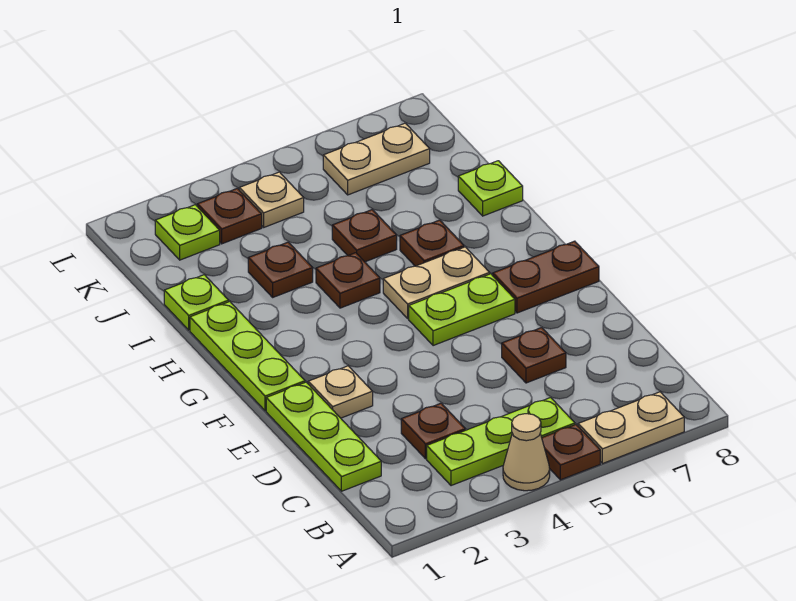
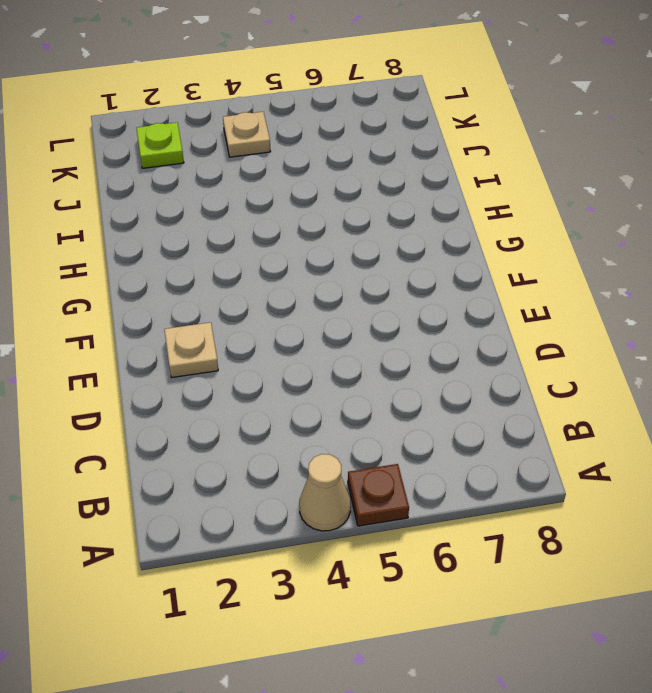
none -> tan 1x2 plate [578,392,684,464]
none -> lime 1x3 plate [427,398,575,486]
none -> lime 1x3 plate [266,382,381,491]

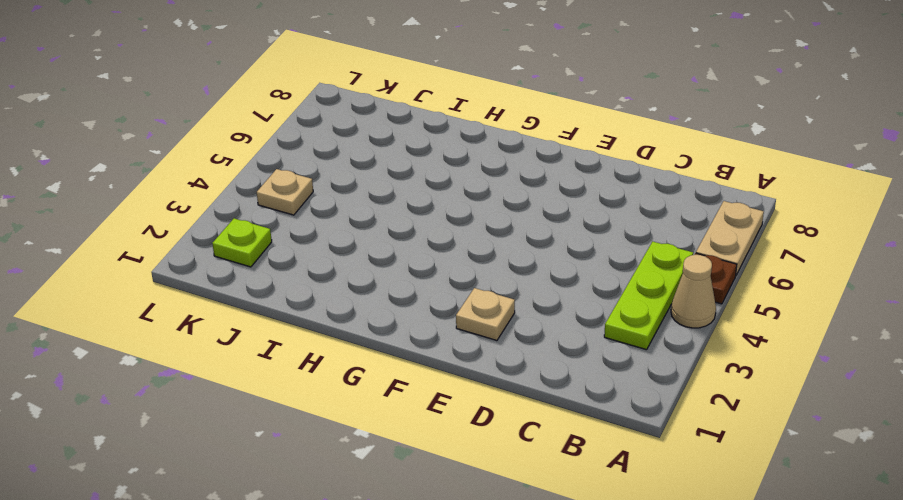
none -> lime 1x3 plate [266,382,381,491]
none -> brown 1x1 plate [401,403,465,459]
none -> brown 1x1 plate [502,328,566,383]

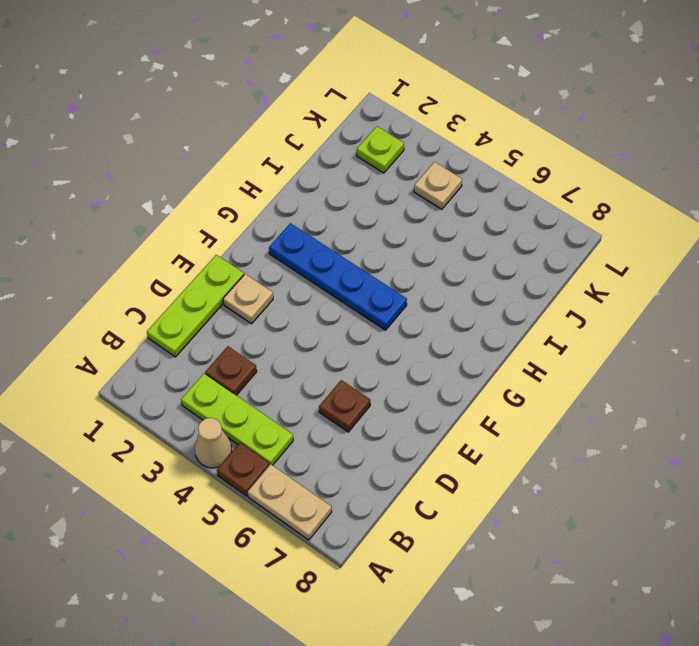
blue 1x4 plate [269,223,407,330] -> tan 1x2 plate [383,247,490,319]
none -> lime 1x3 plate [190,302,305,411]
none -> lime 1x2 plate [409,274,515,346]
none -> brown 1x2 plate [493,241,599,313]

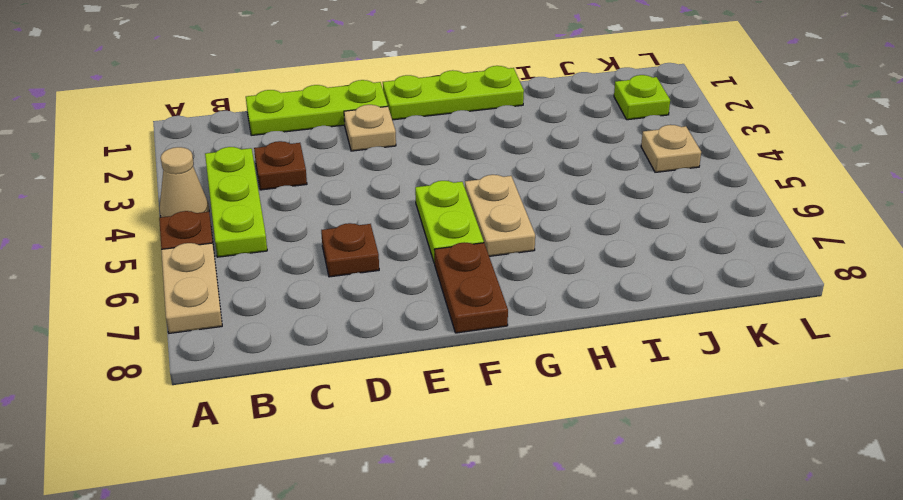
none -> brown 1x1 plate [316,253,380,308]
none -> brown 1x1 plate [400,220,464,266]
none -> lime 1x1 plate [164,275,229,330]

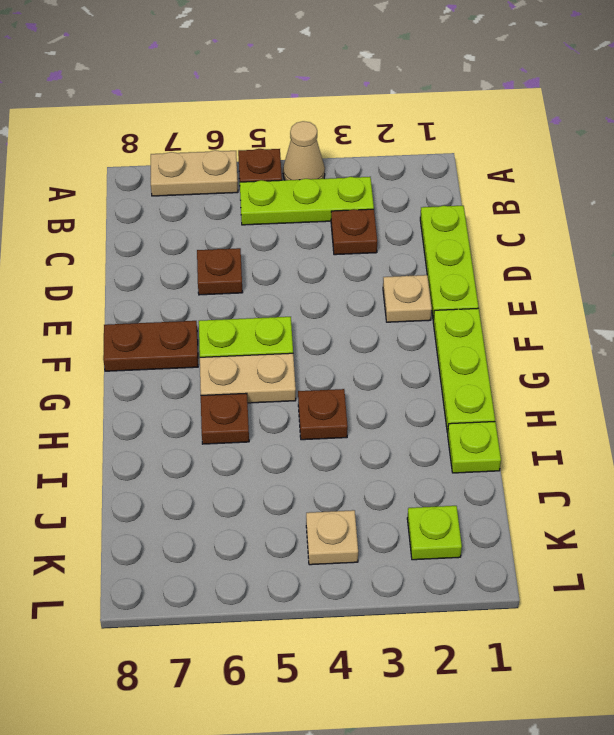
none -> brown 1x1 plate [248,242,313,297]
none -> brown 1x1 plate [332,210,397,262]
none -> lime 1x1 plate [458,161,523,216]

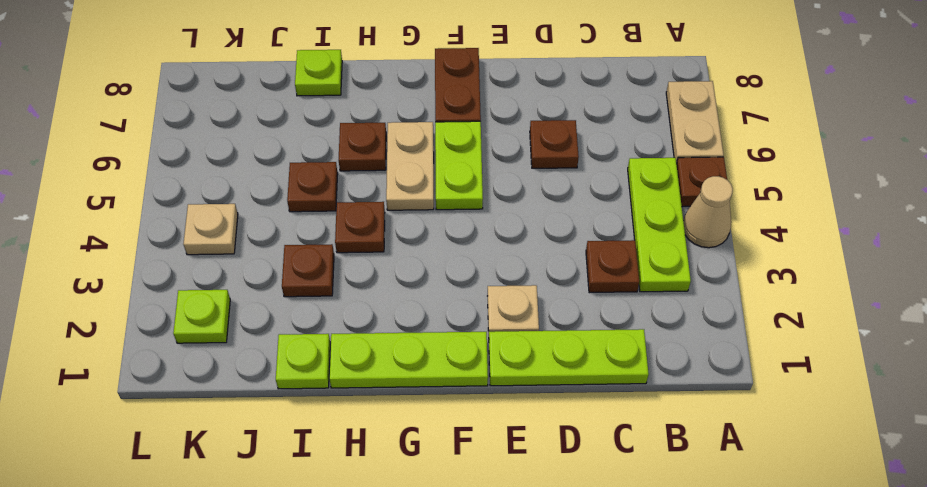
none -> brown 1x1 plate [197,188,262,244]
none -> tan 1x2 plate [323,123,430,195]

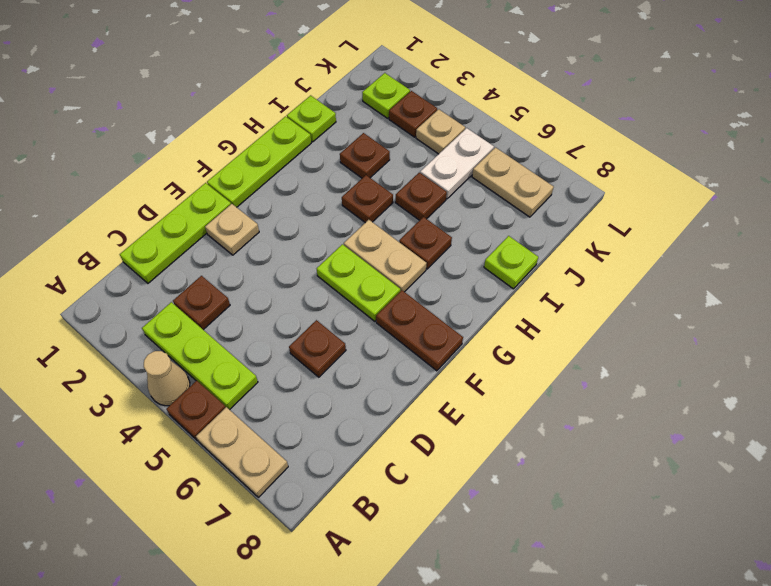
white 1x2 plate [420,128,494,199] -> none

